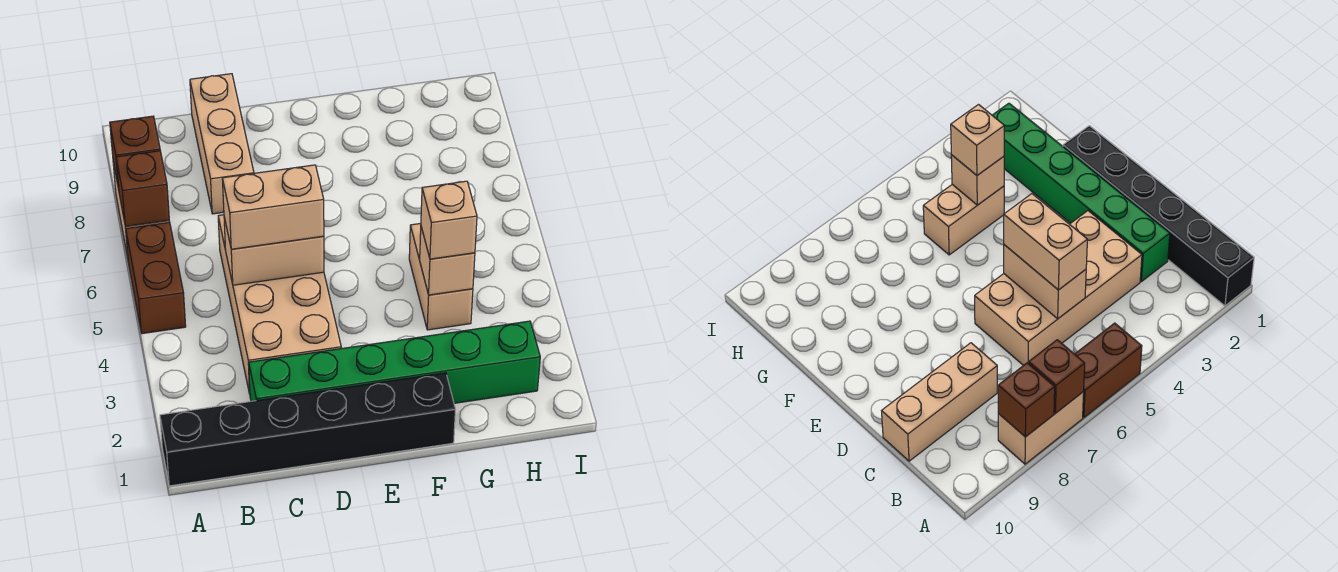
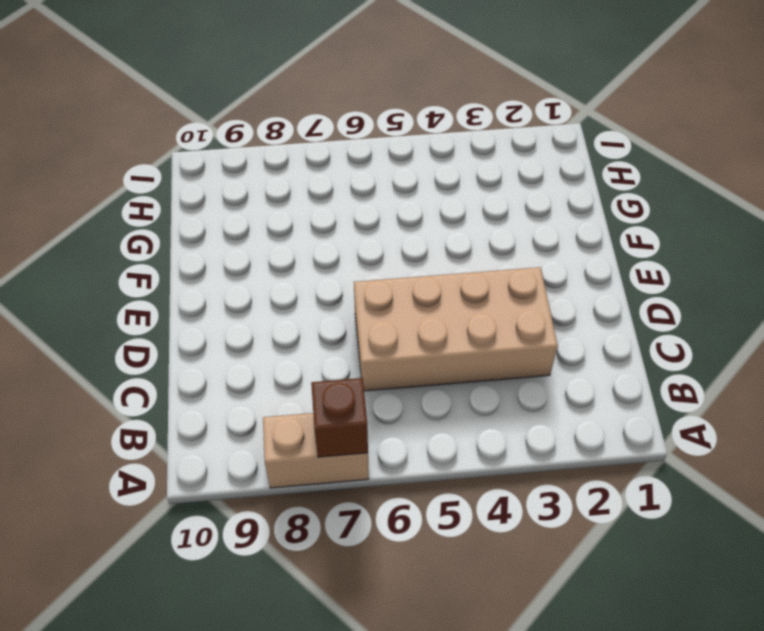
none -> black 1x6 brick [160,373,455,486]
none -> brown 1x2 brick [126,222,186,334]
none -> green 1x6 brick [249,321,540,403]

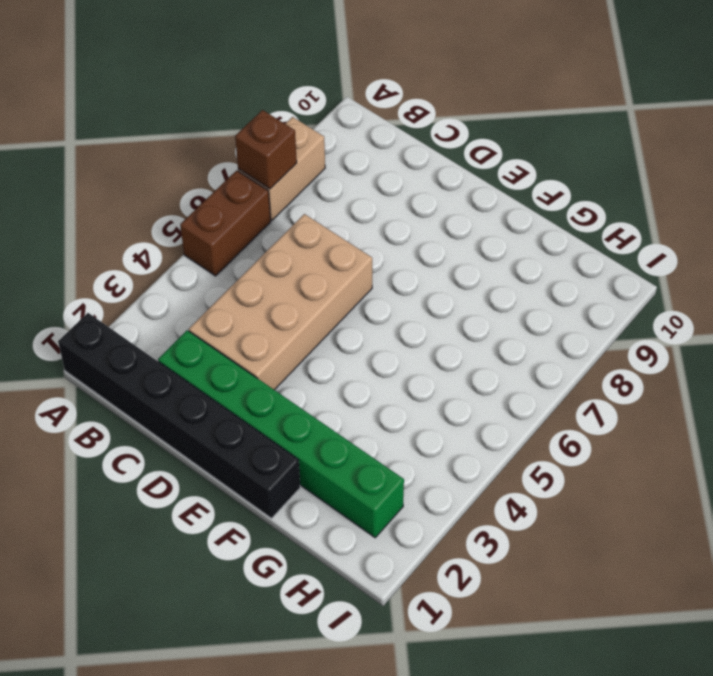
none -> tan 1x3 brick [190,74,254,214]
none -> tan 1x2 brick [409,223,473,330]
none -> brown 1x1 brick [110,116,160,189]

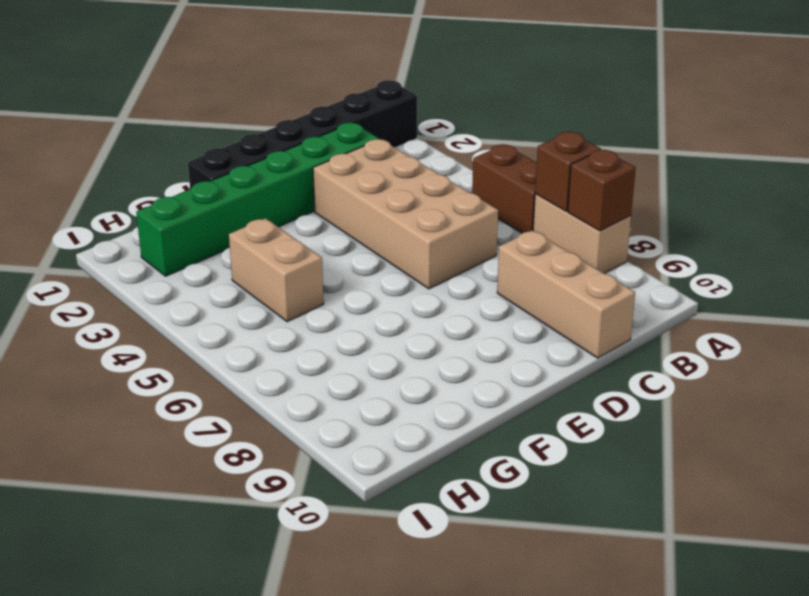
none -> tan 1x2 brick [224,217,324,285]
none -> tan 1x1 brick [420,227,475,295]
none -> tan 1x2 brick [222,165,324,249]

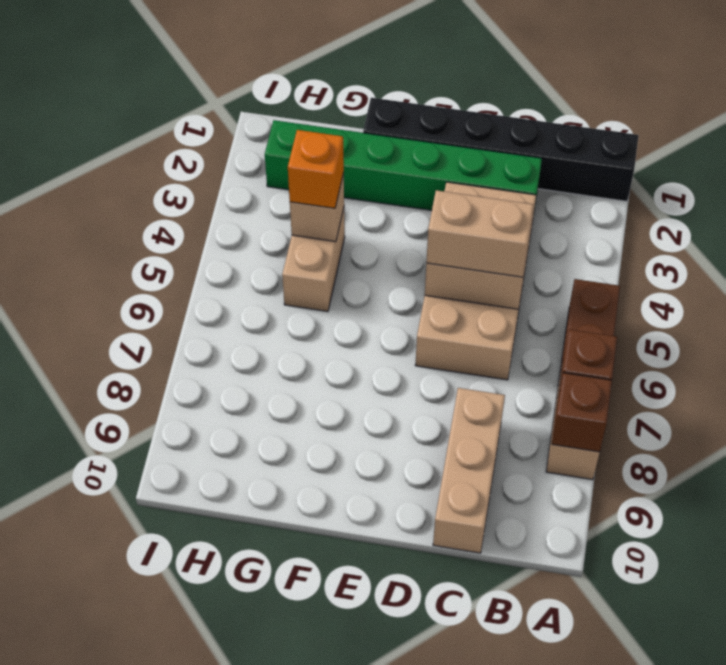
orange 1x1 brick [288,130,344,208] -> tan 1x1 brick [421,181,477,259]

